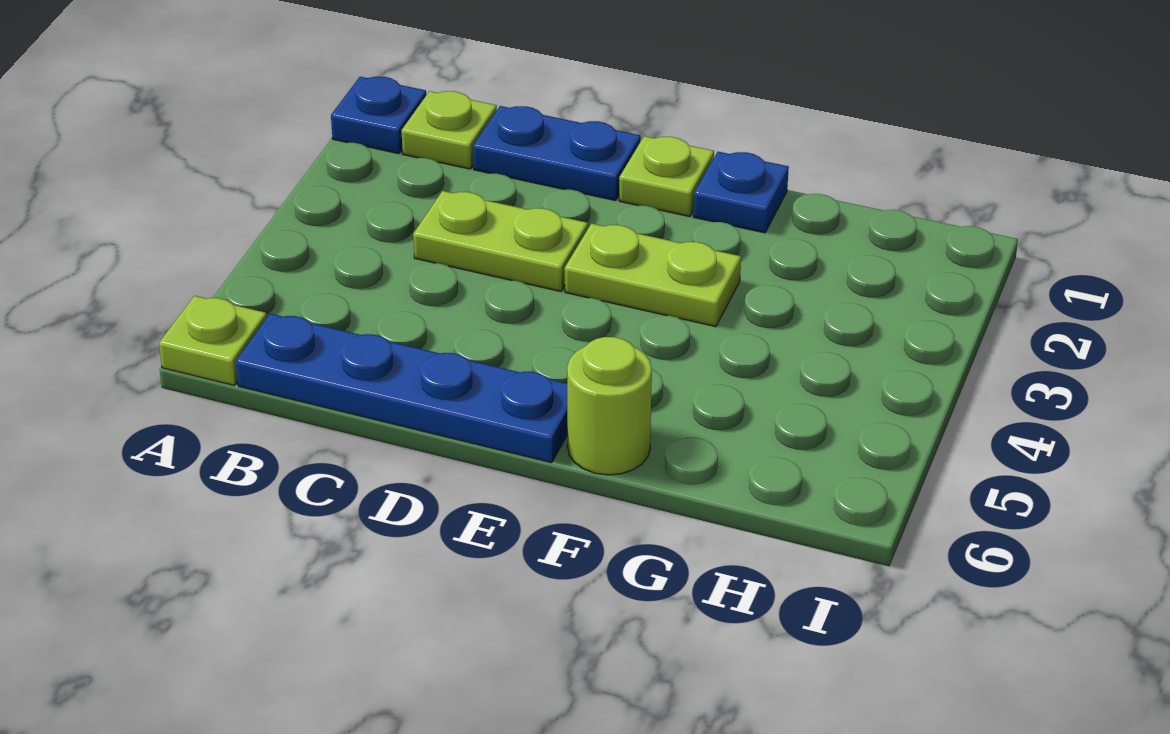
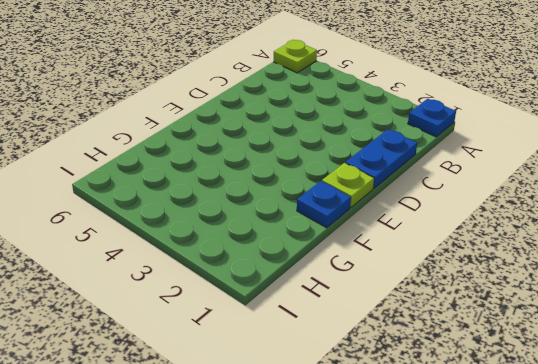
none -> lime 1x1 plate [401,91,497,169]
none -> blue 1x4 plate [236,314,568,463]

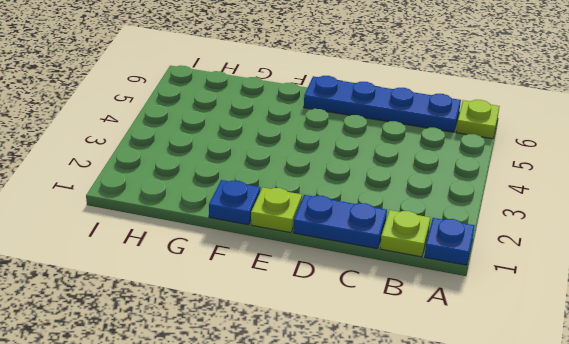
none -> lime 1x2 plate [413,191,588,291]
none -> lime 1x2 plate [565,224,741,327]

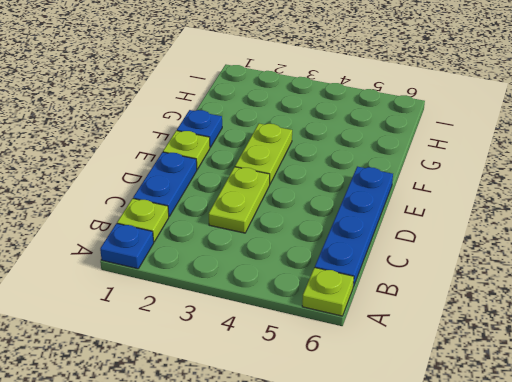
none -> lime 1x1 round brick [567,337,652,475]

